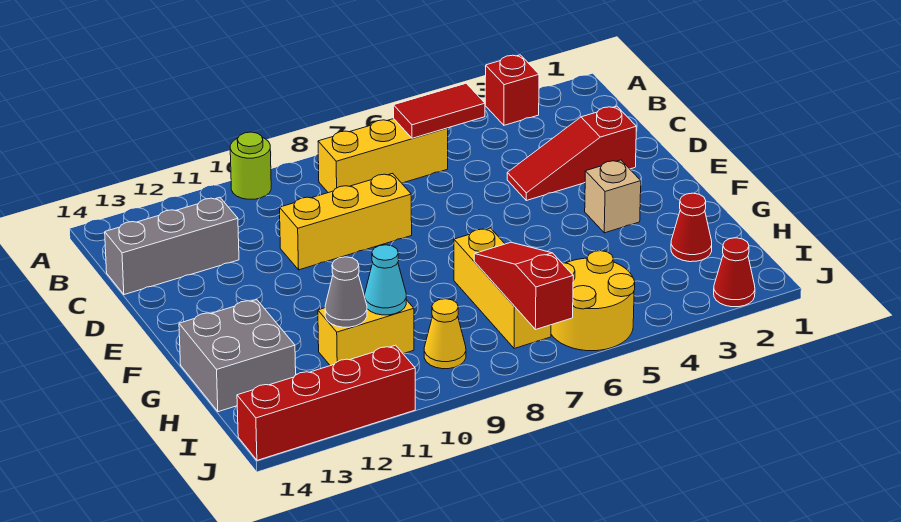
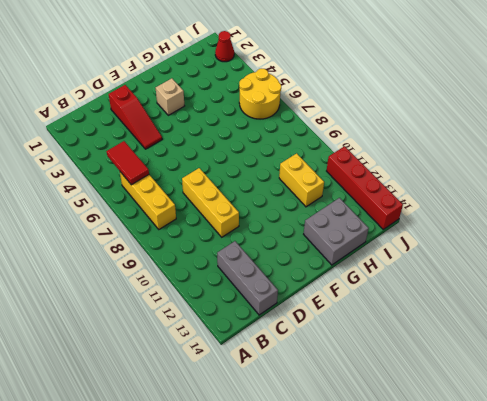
none -> red 1x1 brick [485,55,539,125]
none -> lime 1x1 round brick [230,132,271,199]
none -> yellow 1x3 brick [454,228,551,349]

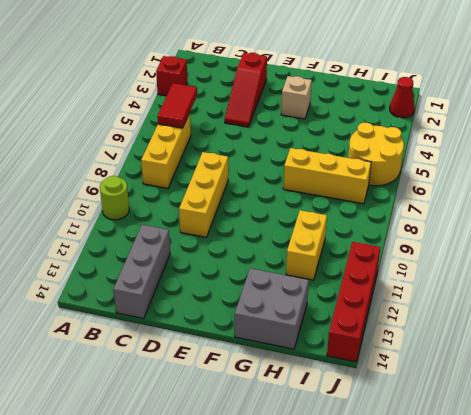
none -> red 1x1 cone [671,193,712,262]
none -> yellow 1x1 cone [424,299,466,369]
none -> red 1x3 slope [474,242,573,330]

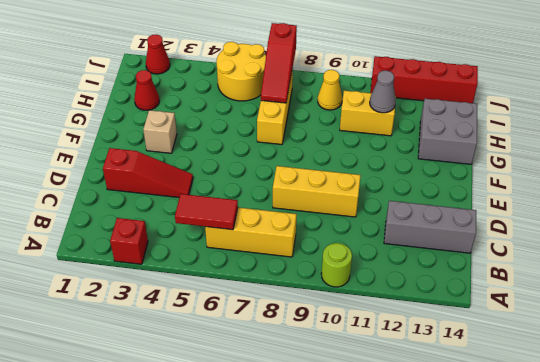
none -> cyan 1x1 cone [365,245,406,315]

